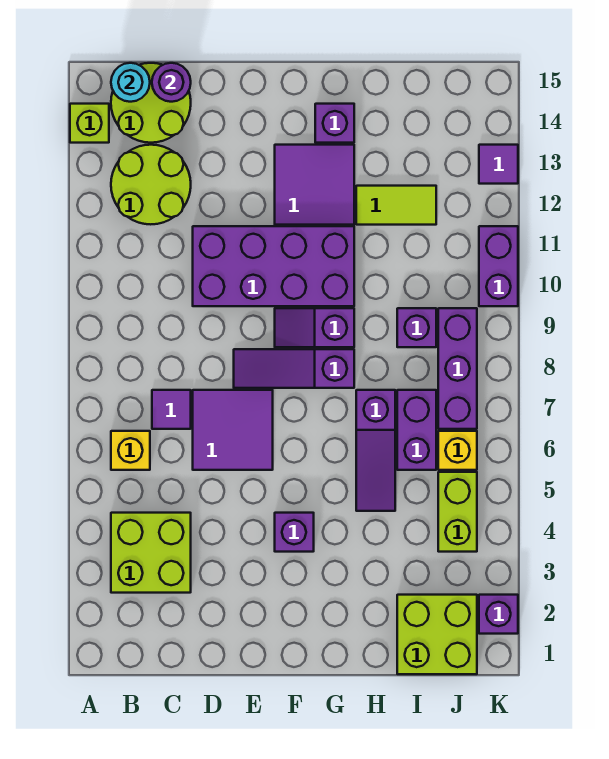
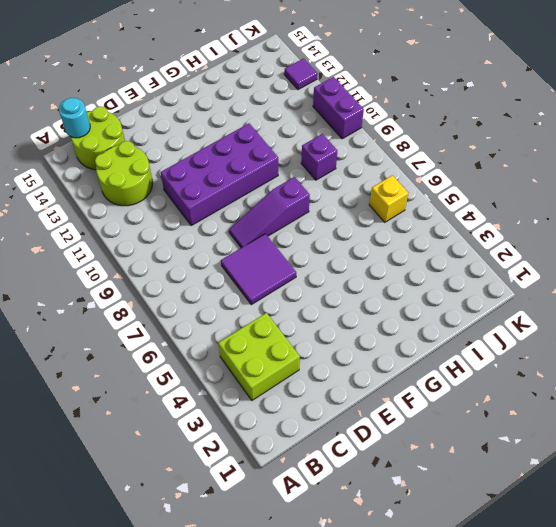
none -> lime 1x1 brick [70,104,109,143]
none -> yellow 1x1 brick [111,431,150,470]
none -> purple 1x1 tile [152,390,191,429]

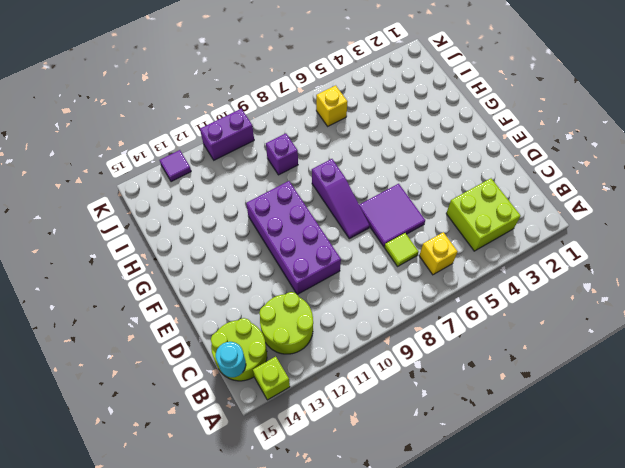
lime 1x1 tile [384,233,419,266] -> purple 1x1 tile [152,390,191,429]
none -> purple 1x1 brick [275,513,314,552]
none -> purple 1x2 slope [275,308,354,347]
none -> purple 2x2 tile [275,145,354,225]

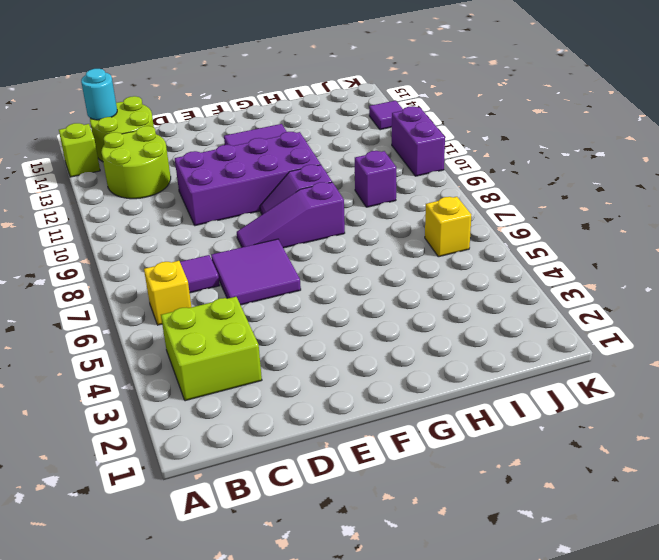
none -> purple 1x1 brick [275,513,314,552]
none -> purple 1x1 brick [315,104,354,143]
none -> purple 1x3 slope [356,390,395,511]

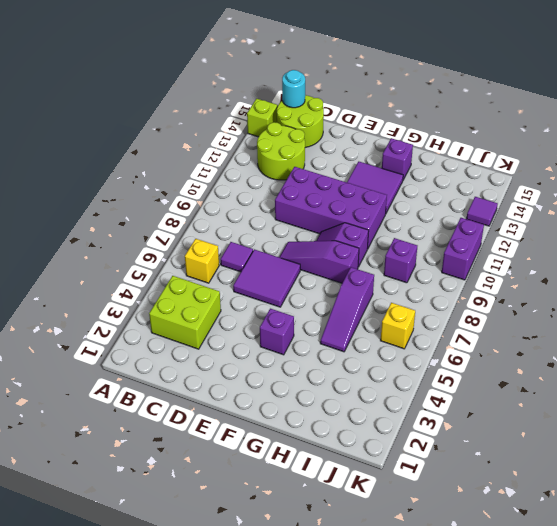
none -> lime 1x2 tile [356,186,436,225]
none -> lime 2x2 brick [397,595,477,674]
none -> purple 1x2 brick [397,390,436,470]

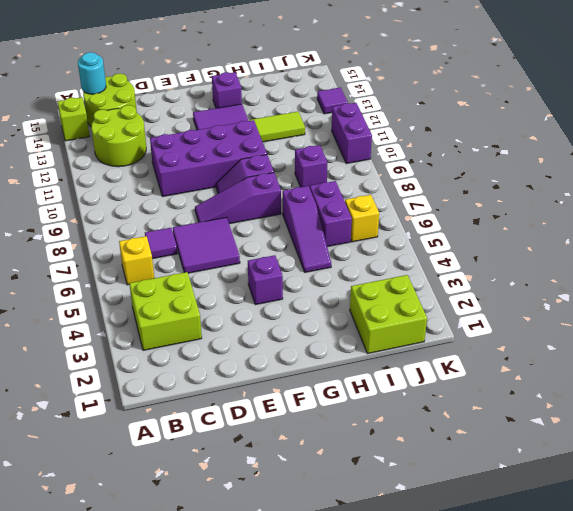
none -> lime 1x2 brick [438,472,477,552]
none -> purple 1x3 brick [438,308,477,429]
none -> purple 1x1 brick [479,595,518,634]

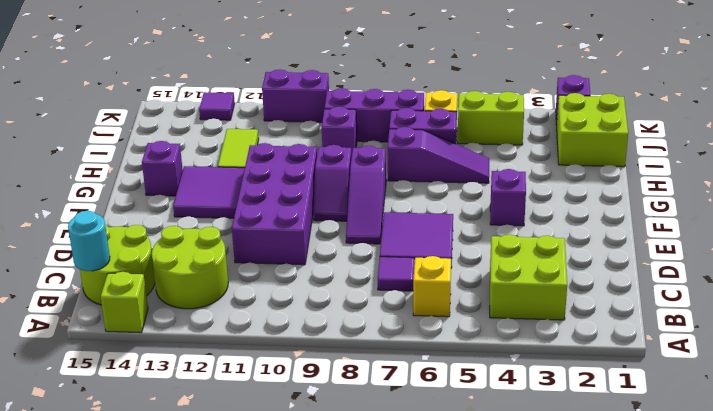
none -> purple 1x1 round brick [152,63,191,102]

